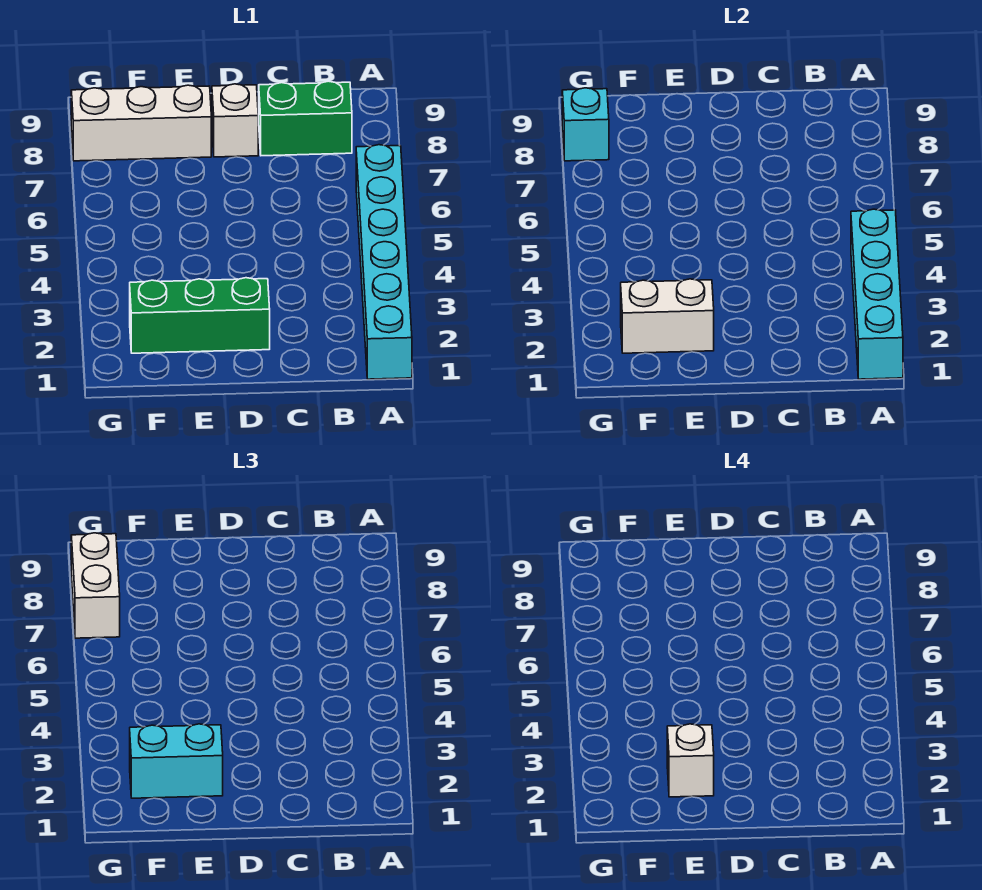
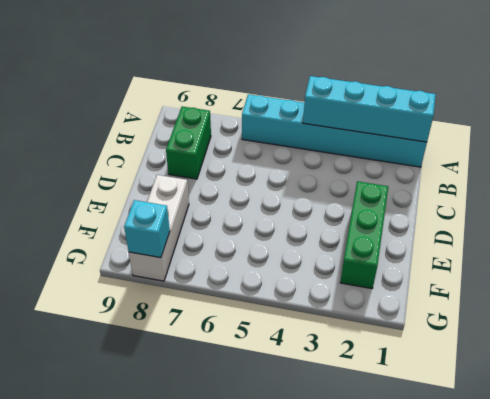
none -> white 1x1 brick [212,84,258,157]
none -> white 1x2 brick [621,279,714,353]

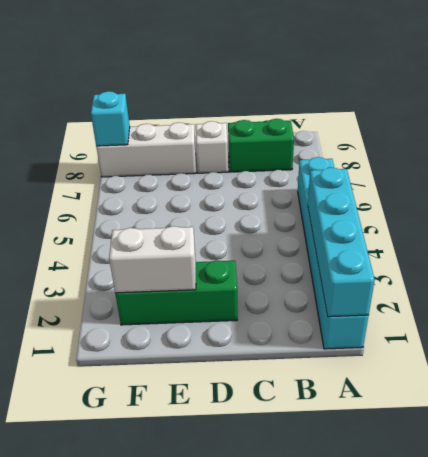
none -> cyan 1x2 brick [130,724,223,798]
none -> white 1x2 brick [71,533,120,638]

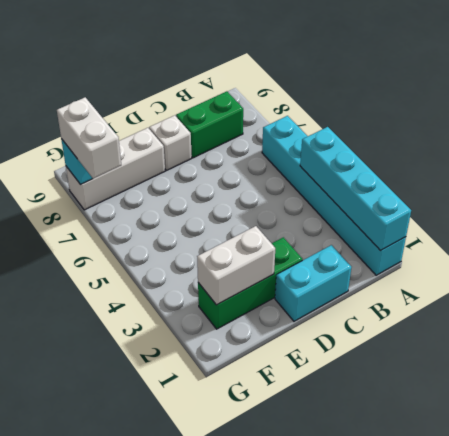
cyan 1x2 brick [275,245,351,321] -> cyan 1x2 brick moved to [130,724,223,798]
none -> white 1x1 brick [667,724,714,797]

